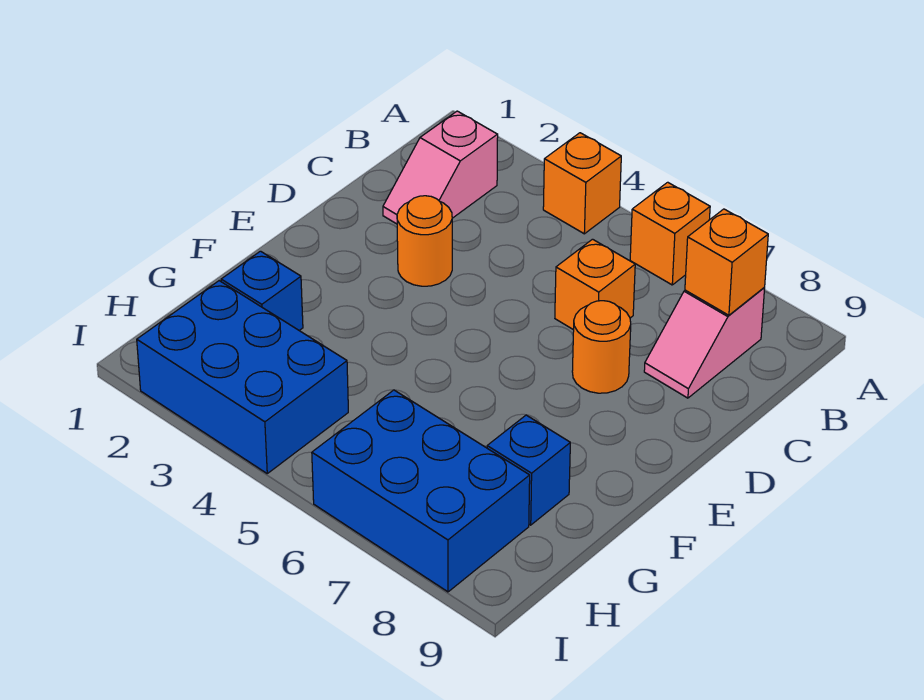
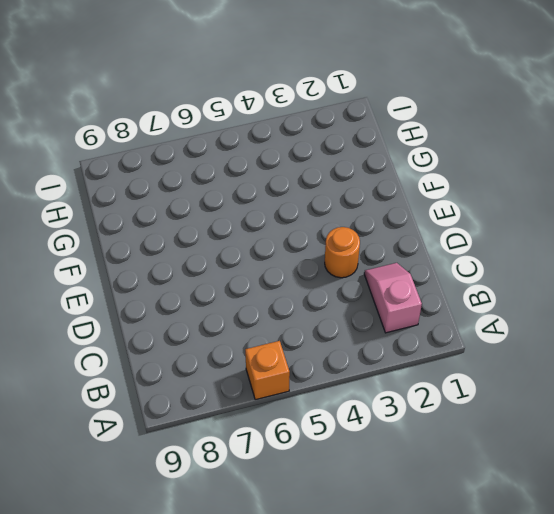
none -> orange 1x1 brick [543,133,621,234]
none -> pink 1x2 slope [644,288,765,398]
none -> orange 1x1 brick [555,239,635,330]

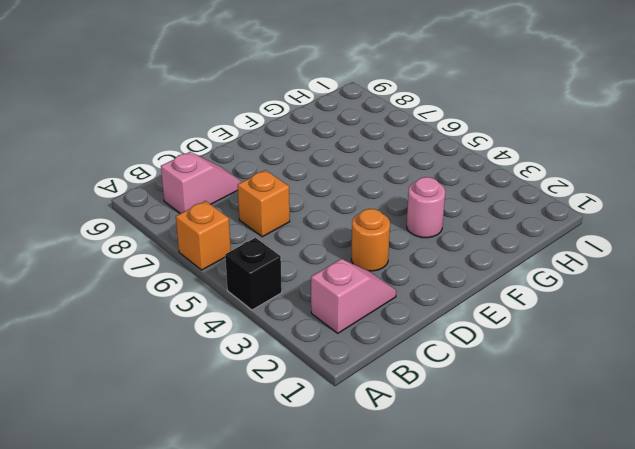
black 1x1 brick [225,238,282,310] -> orange 1x1 brick [543,133,621,234]
pink 1x1 round brick [407,177,445,238] -> none
none -> orange 1x1 round brick [572,301,631,393]
none -> blue 1x1 brick [221,251,303,330]
none -> blue 1x1 brick [487,415,570,525]

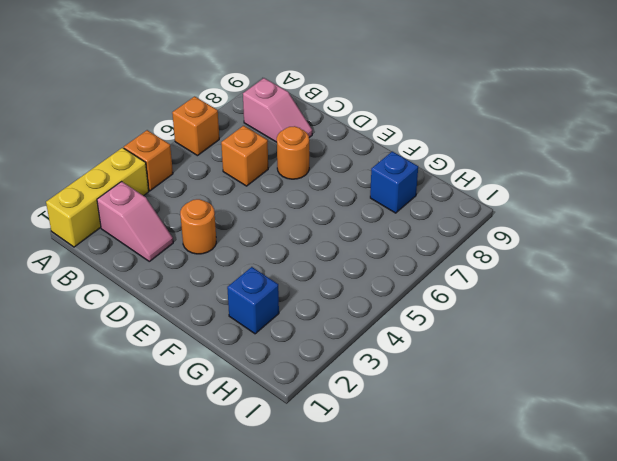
yellow 1x3 brick [46,148,149,247] -> none
none -> blue 2x3 brick [137,281,348,473]
none -> blue 2x3 brick [312,390,530,592]
none -> orange 1x1 brick [685,209,768,315]

